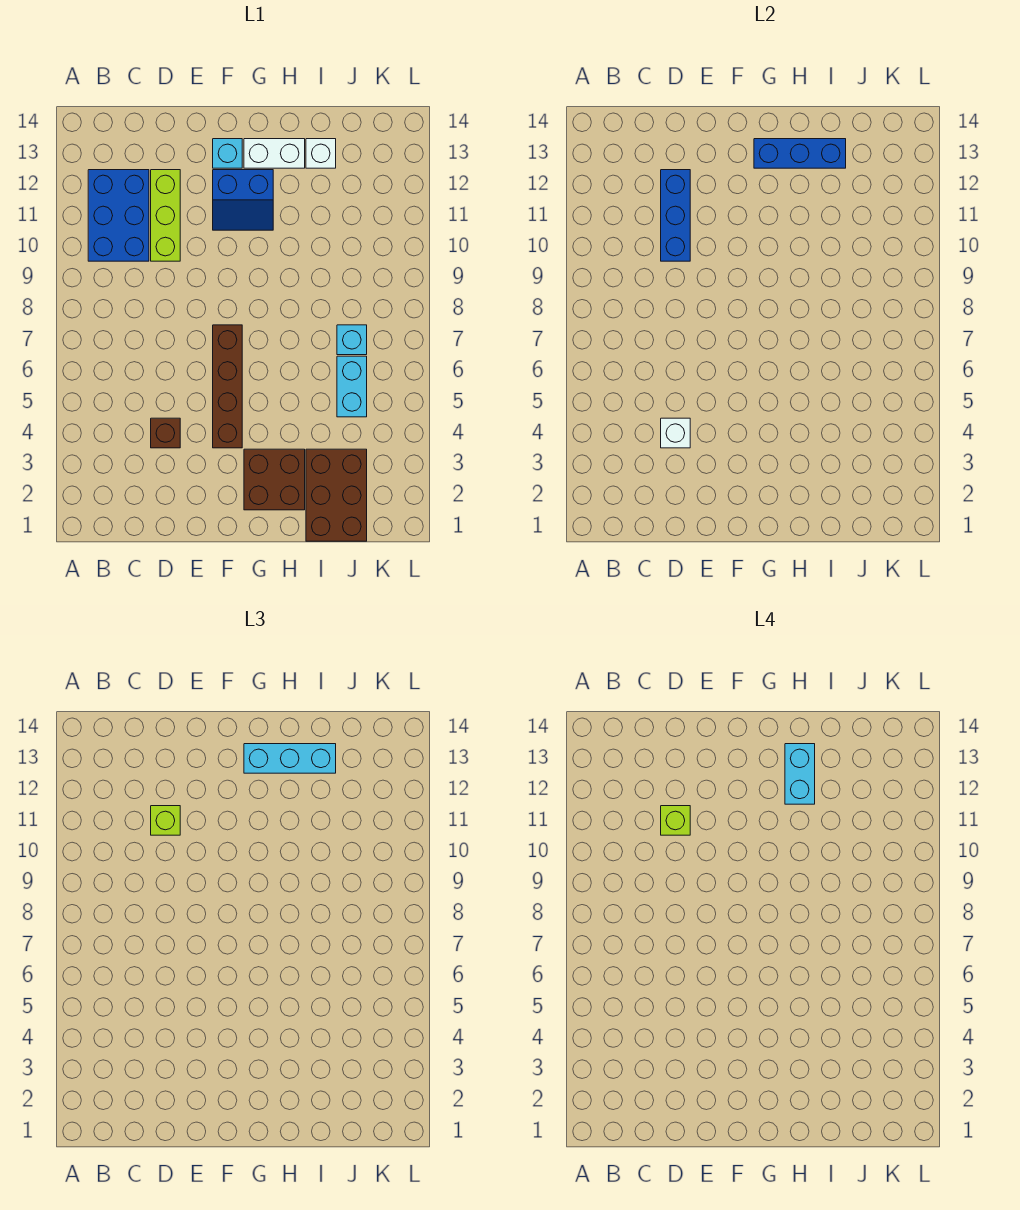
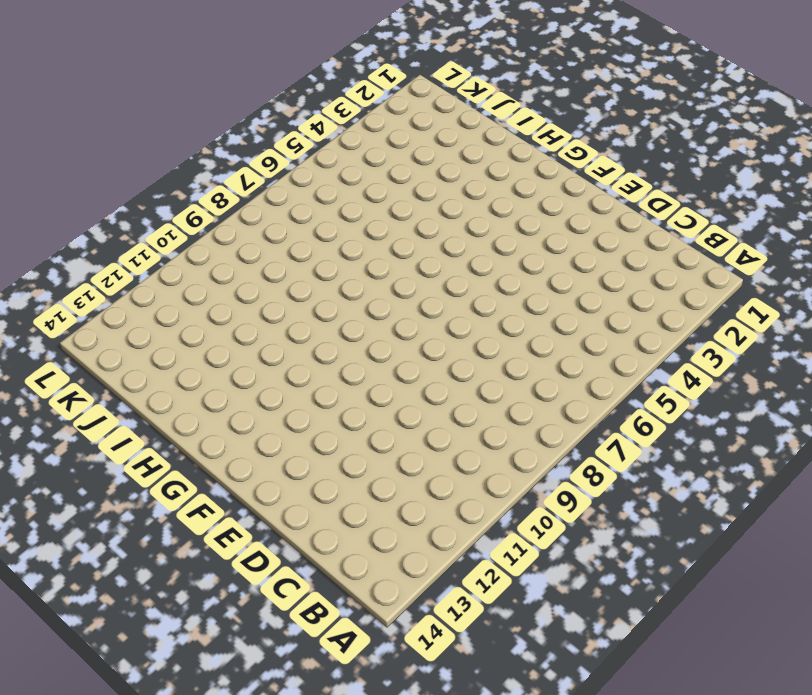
none -> blue 2x3 brick [88,170,149,261]
none -> brown 1x1 brick [151,418,180,448]
none -> lime 1x3 brick [151,170,180,261]

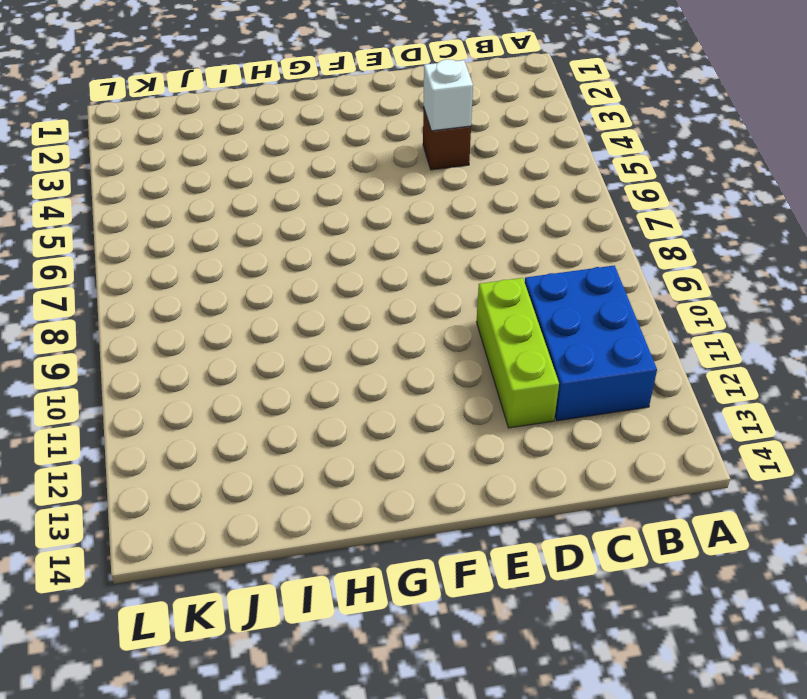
none -> brown 1x4 brick [213,325,242,448]
none -> blue 2x2 slope [213,170,273,230]
none -> cyan 1x1 brick [213,139,242,168]

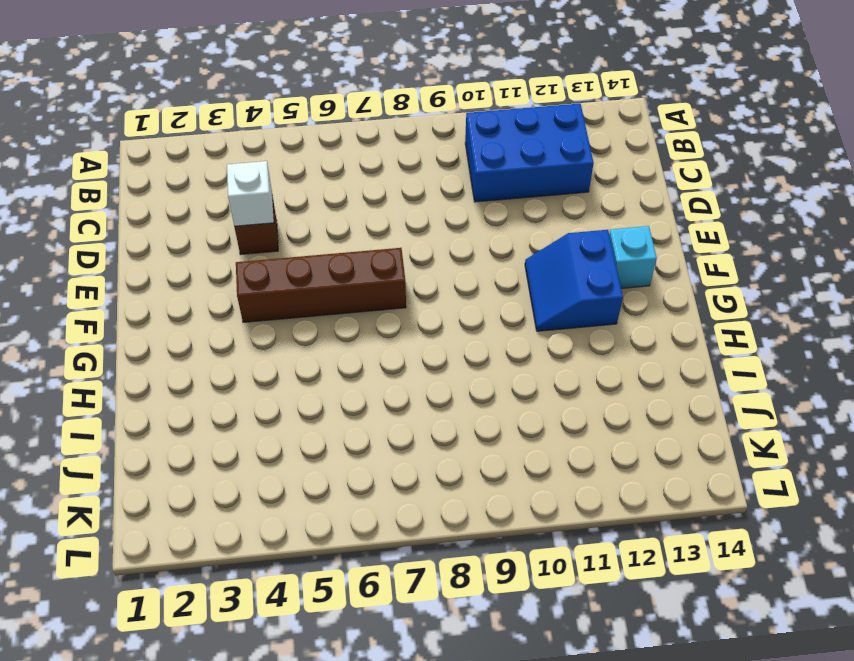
none -> lime 1x3 brick [151,170,180,261]
none -> brown 2x2 brick [244,449,305,510]
none -> white 1x2 brick [244,139,305,168]

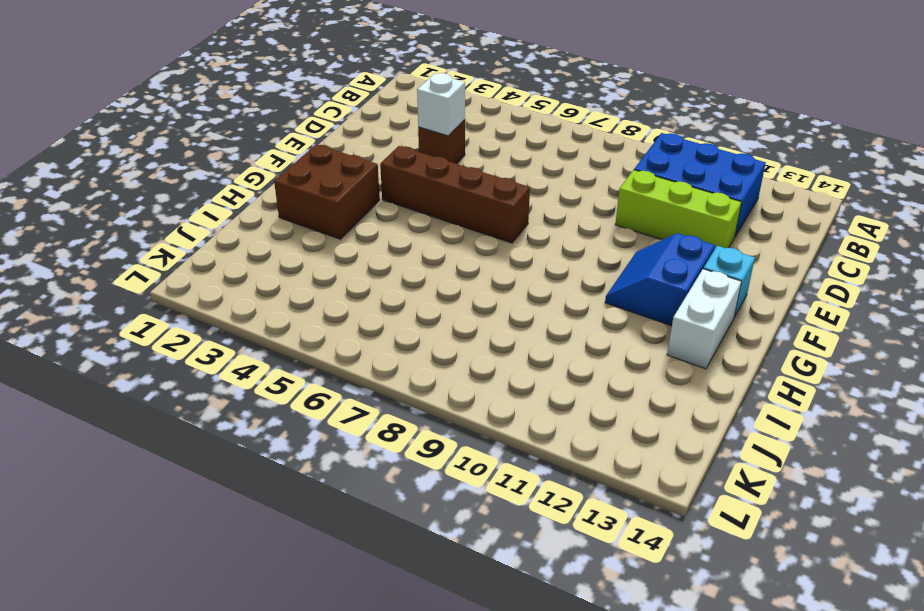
none -> brown 2x3 brick [306,449,367,541]
none -> white 1x1 brick [306,139,336,168]
none -> cyan 1x2 brick [337,356,367,417]

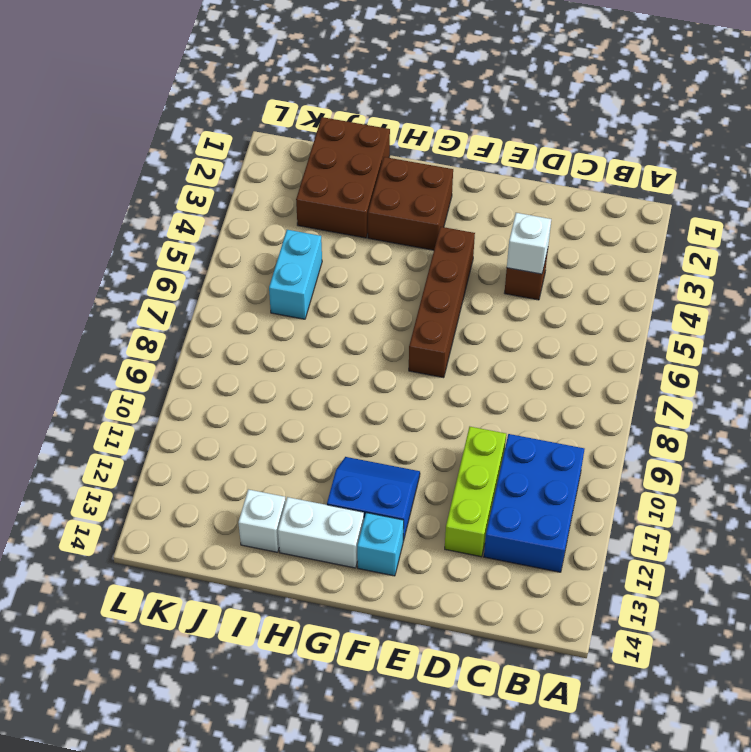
none -> cyan 1x1 brick [337,325,367,355]
none -> blue 1x3 brick [661,170,690,261]
none -> blue 1x3 brick [754,139,846,168]

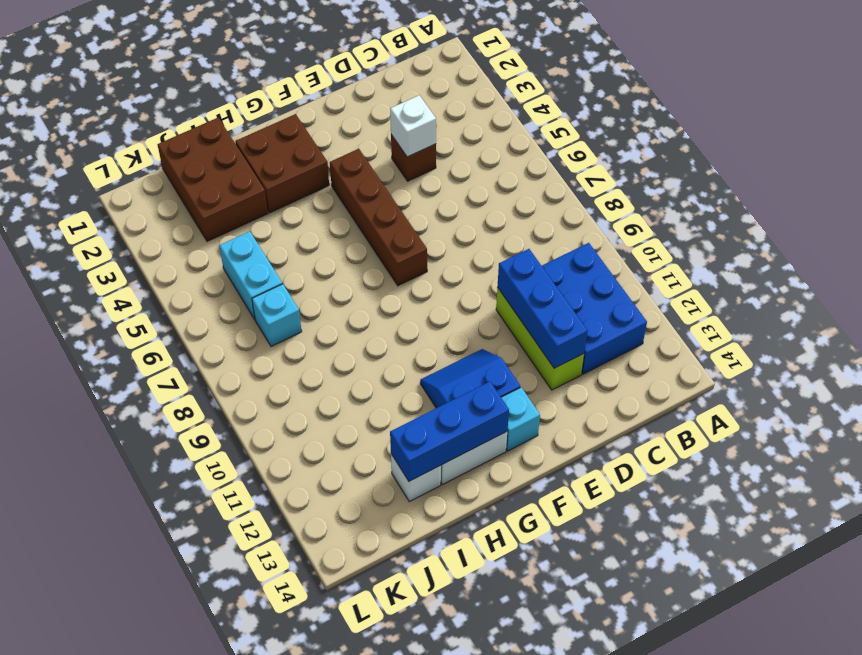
none -> lime 1x1 brick [151,806,180,835]
none -> cyan 1x3 brick [244,744,336,773]
none -> lime 1x1 brick [661,806,690,835]

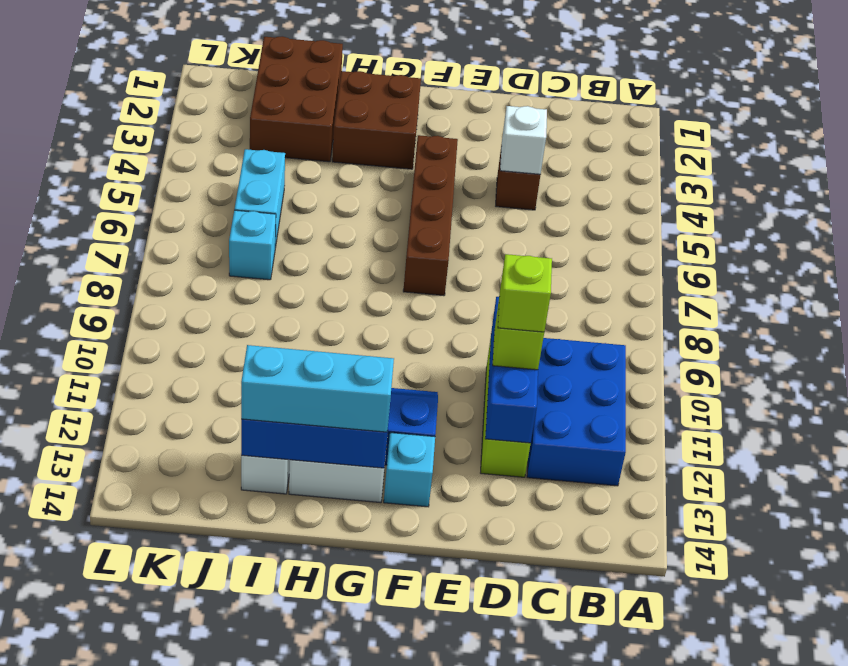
none -> cyan 1x2 brick [785,744,815,804]

